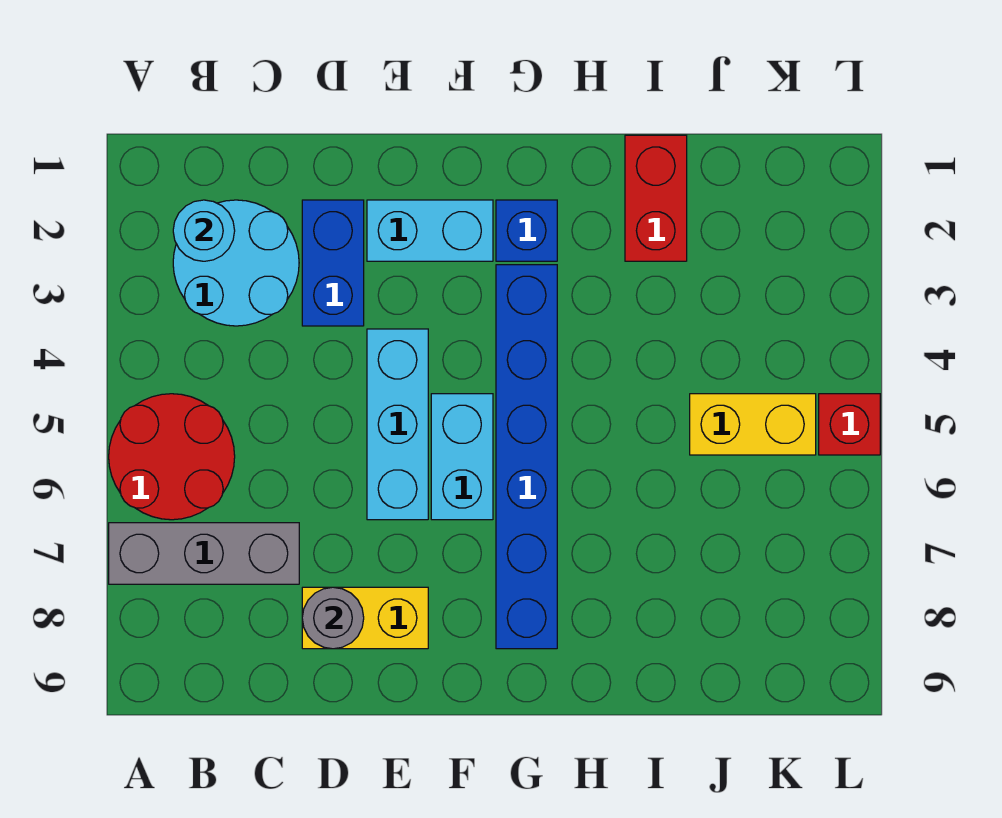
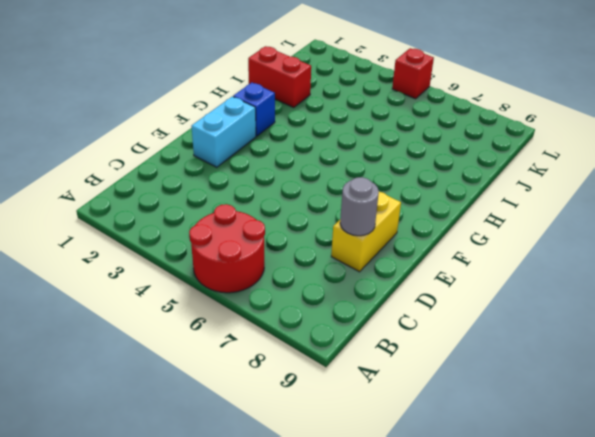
none -> grey 1x3 brick [109,523,299,584]
none -> cyan 2x2 round brick [173,200,299,326]
none -> blue 1x2 brick [302,200,364,326]

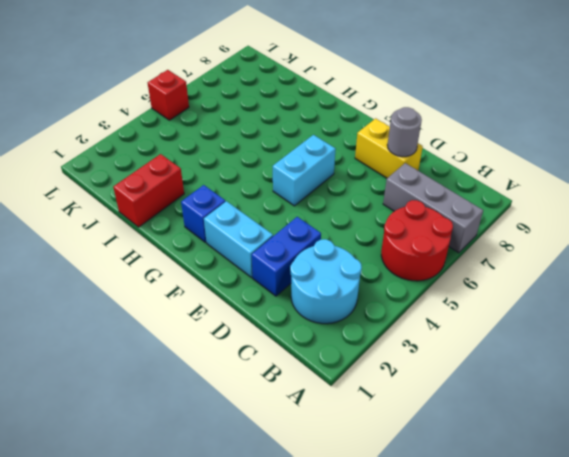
none -> cyan 1x3 brick [367,329,428,520]
none -> blue 1x6 brick [496,265,557,649]
none -> yellow 1x2 brick [690,394,816,455]

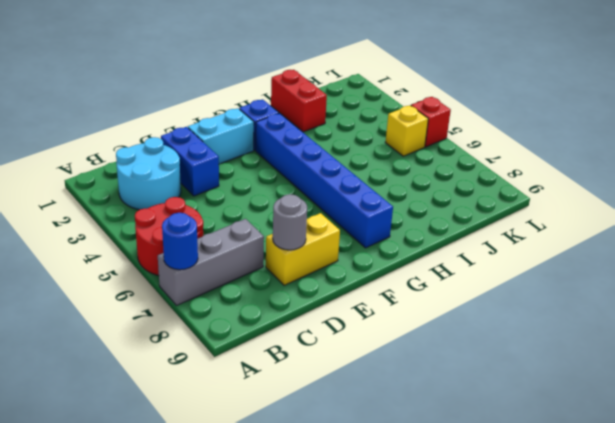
blue 1x1 round brick [162,213,198,270] -> none
yellow 1x1 brick [385,105,428,156] -> yellow 1x2 brick [690,394,816,455]
none -> cyan 1x3 brick [367,329,428,520]
none -> cyan 1x2 brick [431,394,493,520]
none -> cyan 1x1 round brick [173,200,235,261]

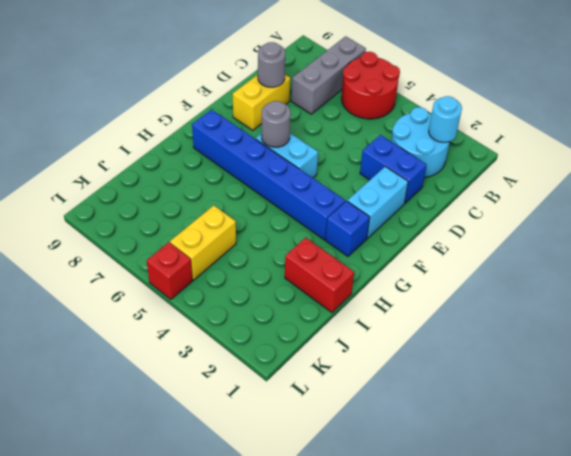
grey 1x1 round brick [262,101,291,147] -> none
none -> cyan 1x3 brick [367,329,428,520]

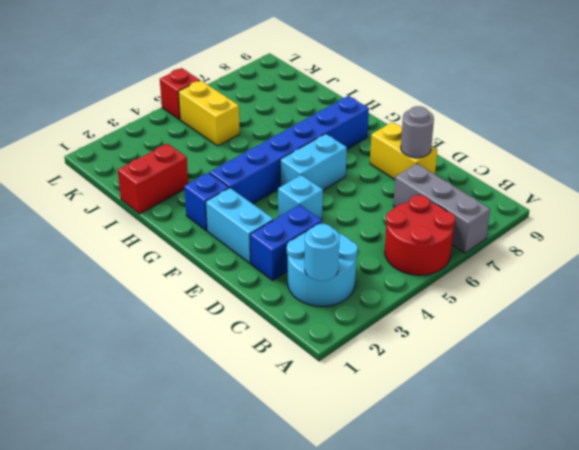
cyan 1x1 brick [278,175,323,220] -> cyan 1x3 brick [367,329,428,520]

